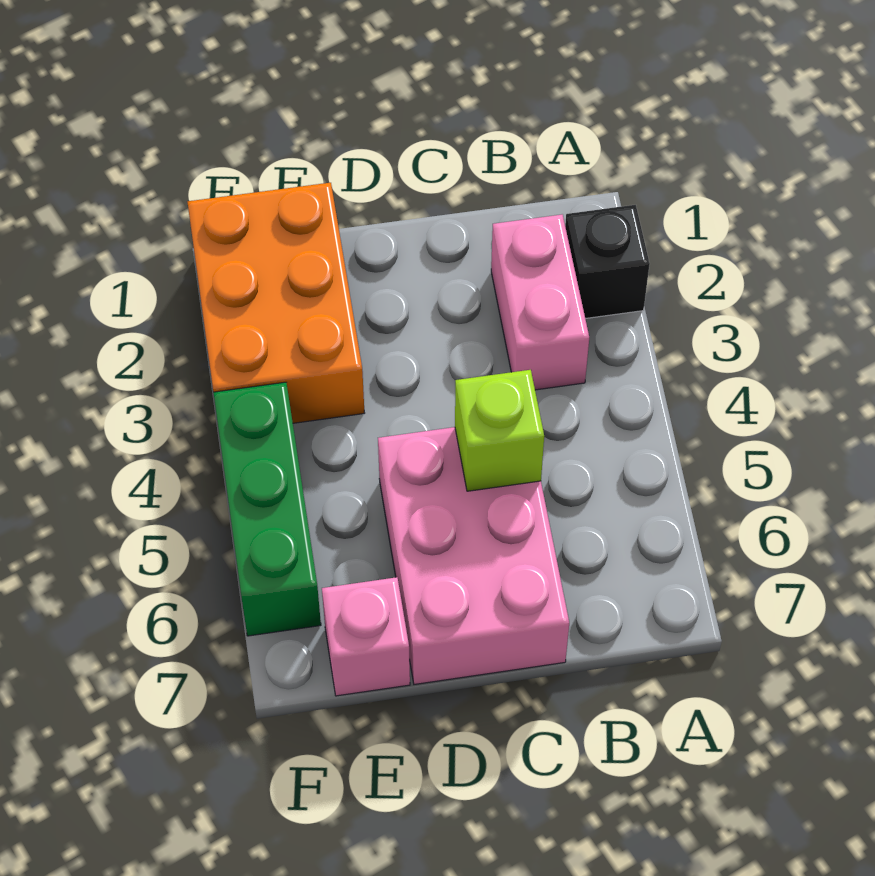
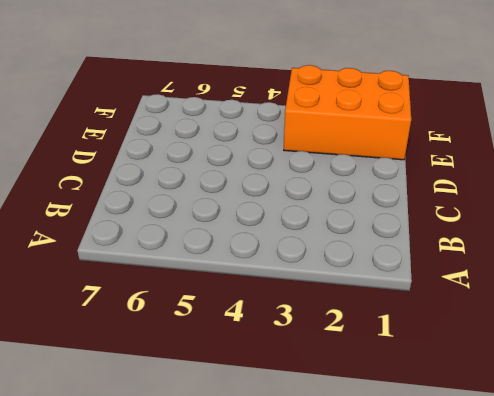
none -> black 1x1 brick [565,205,650,319]
none -> pink 1x2 brick [491,215,589,390]

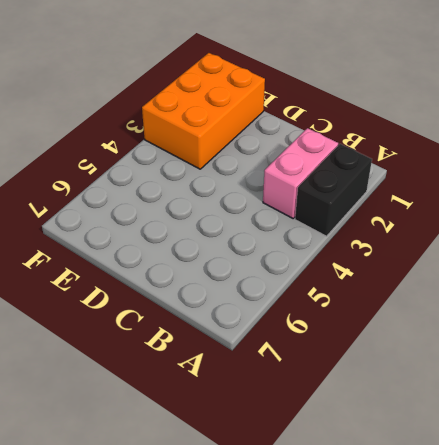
black 1x2 brick [295,144,372,236] -> black 1x1 brick [565,205,650,319]
none -> pink 2x3 brick [378,427,569,684]
none -> pink 1x1 brick [322,577,410,696]

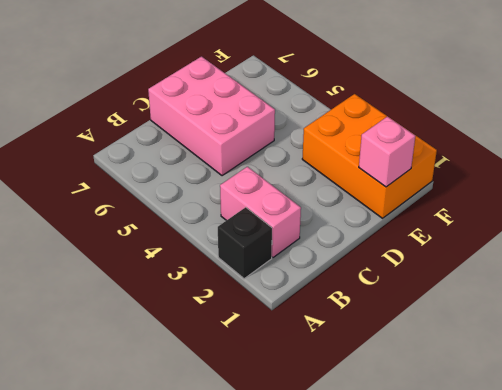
pink 1x1 brick [359,116,415,187] -> pink 1x1 brick moved to [322,577,410,696]
none -> green 1x3 brick [213,382,321,636]
none -> lime 1x1 brick [455,370,544,491]

